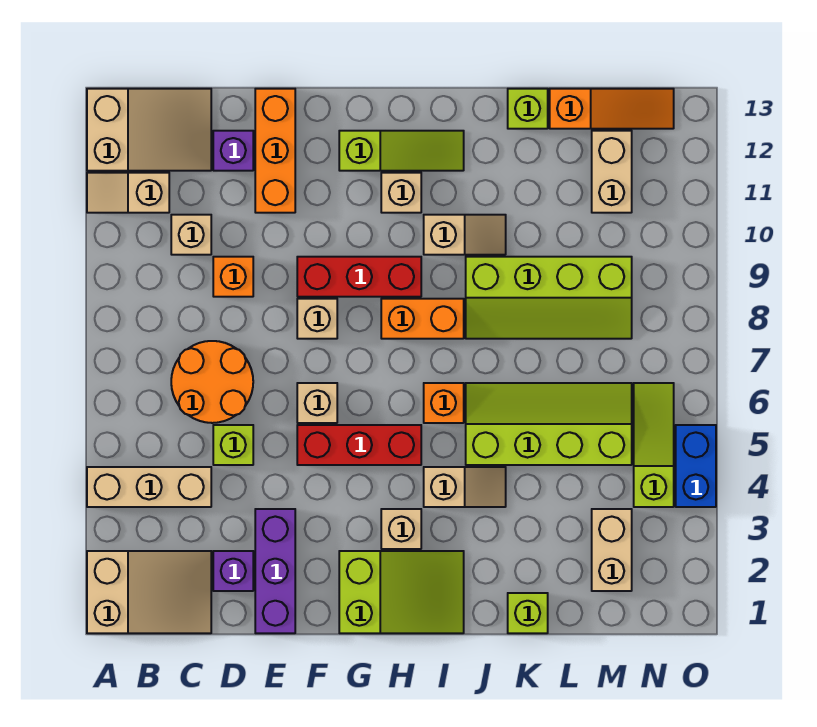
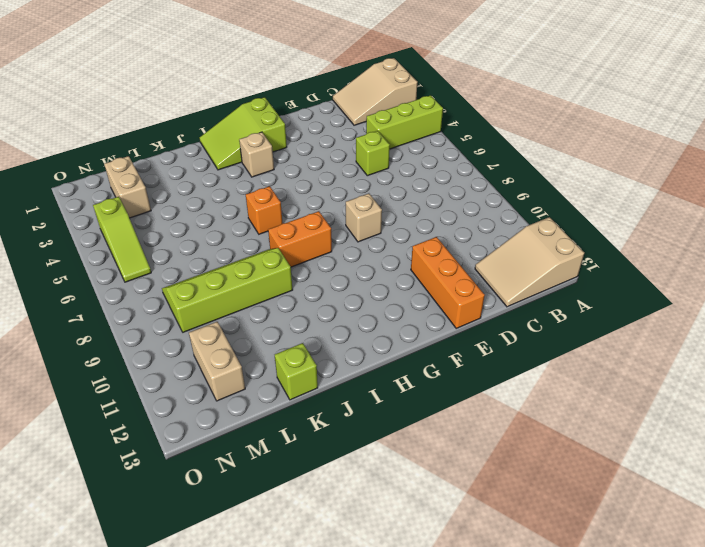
lime 1x3 brick [366,95,443,149] -> tan 1x3 brick [87,467,211,507]
none -> tan 1x2 slope [87,173,169,213]
none -> orange 2x2 round brick [171,341,253,423]
none -> tan 1x1 brick [171,215,211,255]
none -> purple 1x1 brick [213,551,253,591]

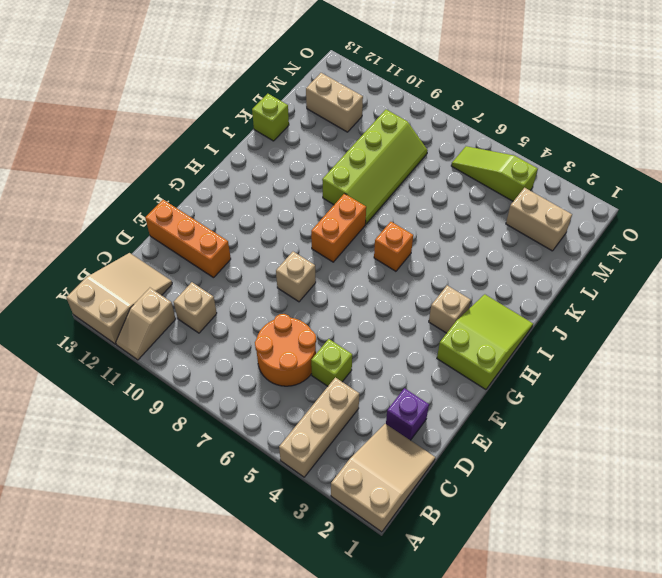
none -> orange 1x1 brick [213,257,253,297]
none -> purple 1x1 brick [213,131,253,171]
none -> purple 1x3 brick [255,509,295,633]
none -> red 1x3 brick [297,425,421,465]

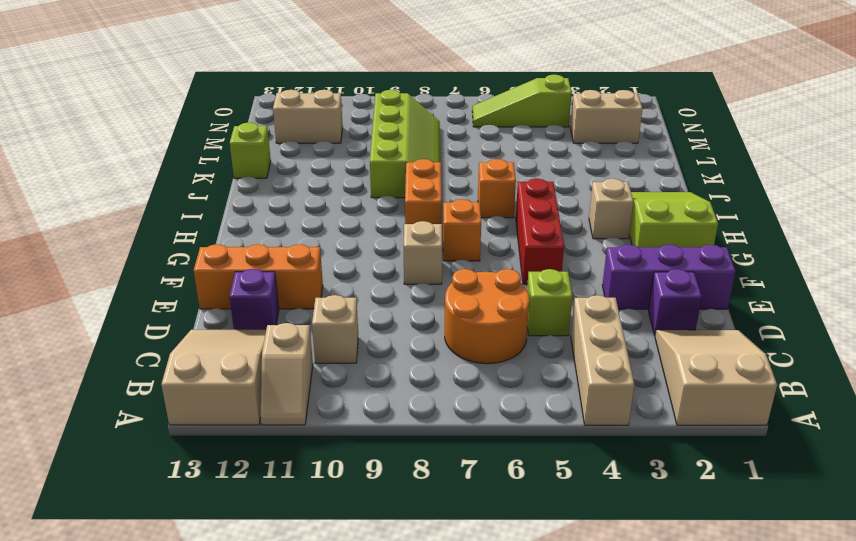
orange 1x1 brick [443,199,481,261] -> orange 1x1 brick moved to [213,257,253,297]
none -> tan 1x1 brick [297,383,337,423]
none -> red 1x3 brick [297,257,421,297]
none -> lime 1x3 slope [339,131,464,171]
none -> tan 1x1 brick [381,173,421,213]

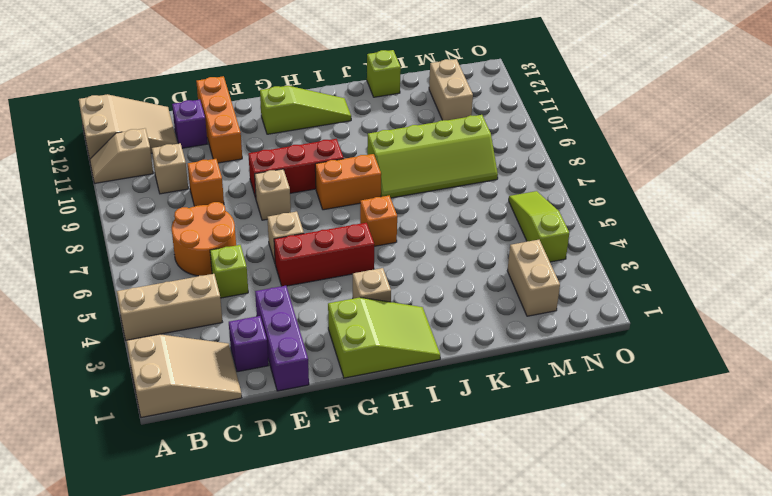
none -> tan 1x1 brick [381,173,421,213]
none -> tan 1x2 slope [424,467,506,507]
none -> tan 1x2 slope [424,215,506,255]
none -> lime 2x4 slope [466,383,632,465]

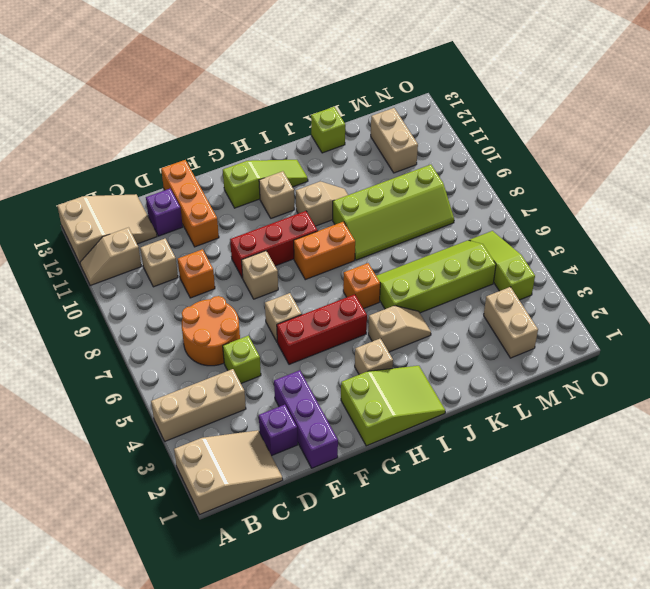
none -> lime 1x1 brick [508,593,548,633]
none -> orange 1x3 slope [550,89,674,129]
none -> blue 1x2 brick [676,425,716,507]

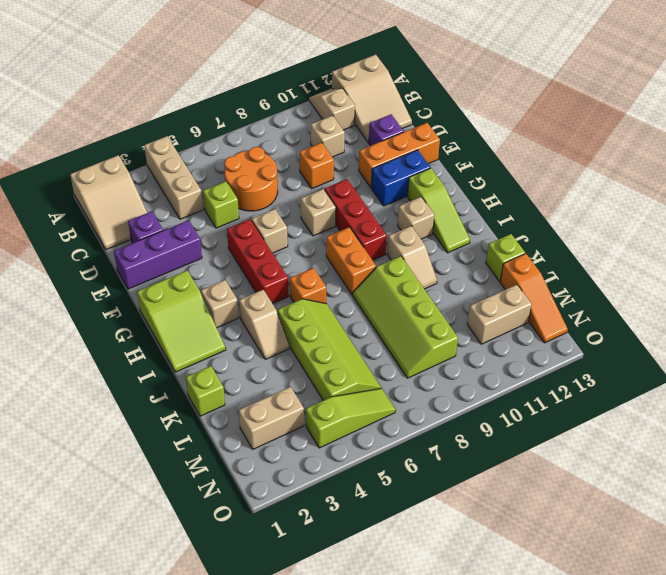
blue 1x2 brick [371,150,430,206] -> blue 1x2 brick moved to [676,425,716,507]

